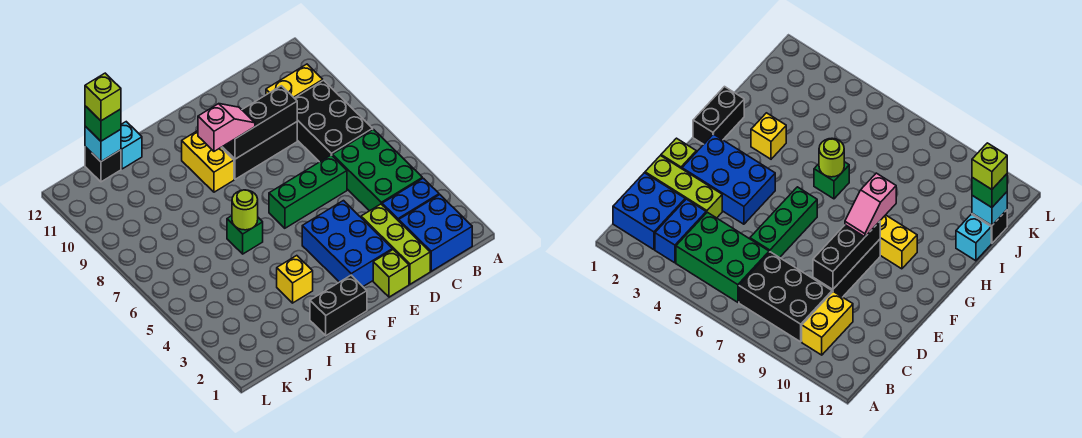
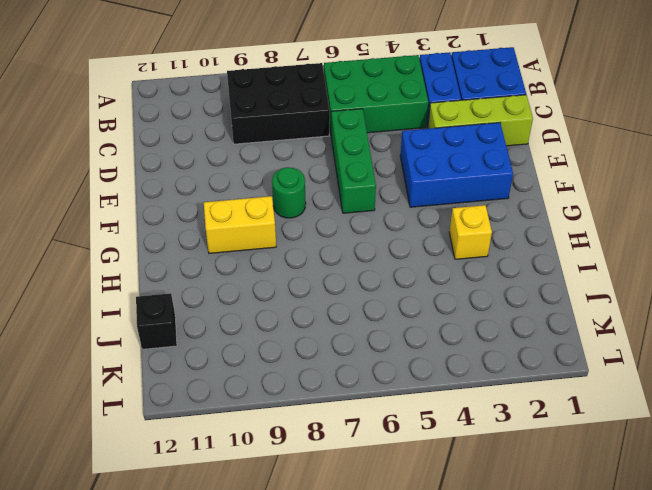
green 1x1 round brick [272,167,306,218] -> none
none -> yellow 1x2 brick [266,64,323,98]
none -> black 1x3 brick [221,122,297,179]
none -> lime 1x1 brick [373,250,409,297]

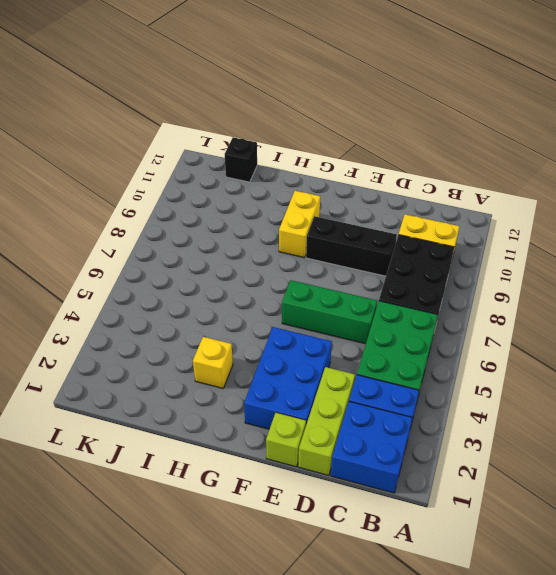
none -> black 1x2 brick [310,275,367,336]
none -> green 1x1 brick [227,216,263,254]
none -> cyan 1x1 brick [121,122,142,169]

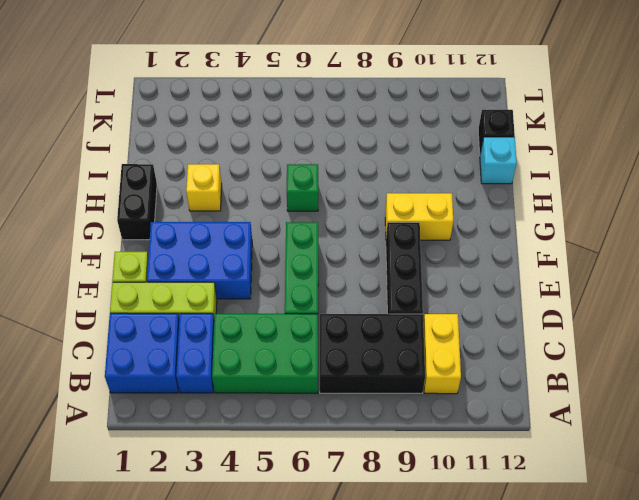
none -> black 1x3 brick [223,86,297,159]
none -> lime 1x1 round brick [232,190,258,230]
none -> cyan 1x1 brick [85,126,121,161]

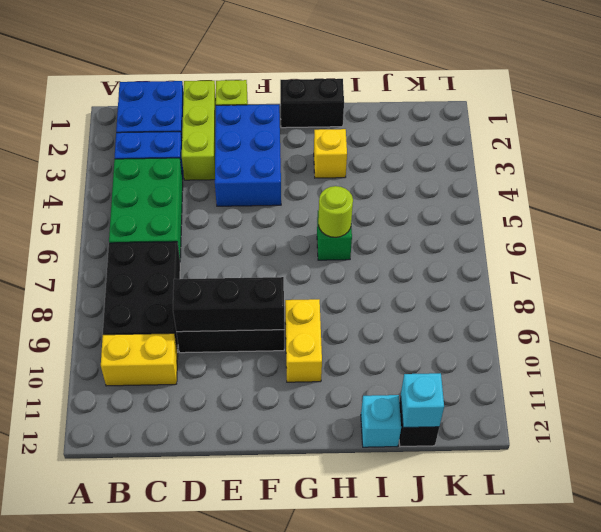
none -> green 1x3 brick [269,155,347,228]
none -> pink 1x2 slope [198,104,255,151]
none -> green 1x1 brick [85,106,121,141]

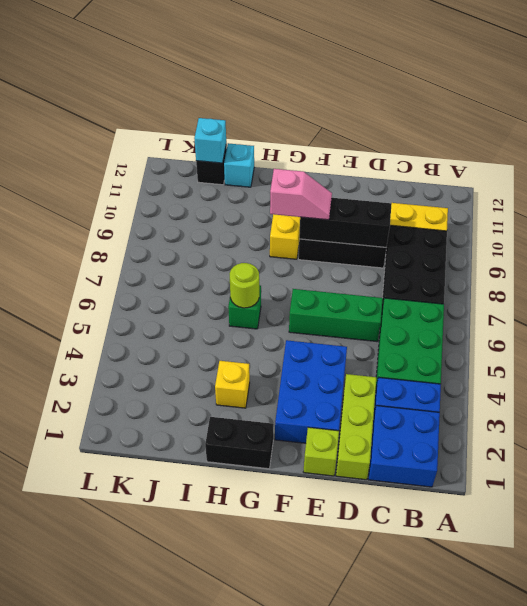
none -> green 1x1 brick [85,106,121,141]
none -> lime 1x1 brick [85,73,121,121]

